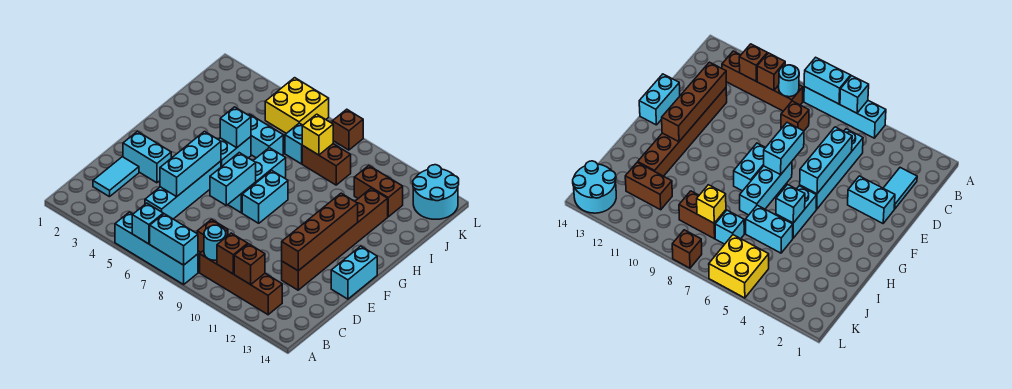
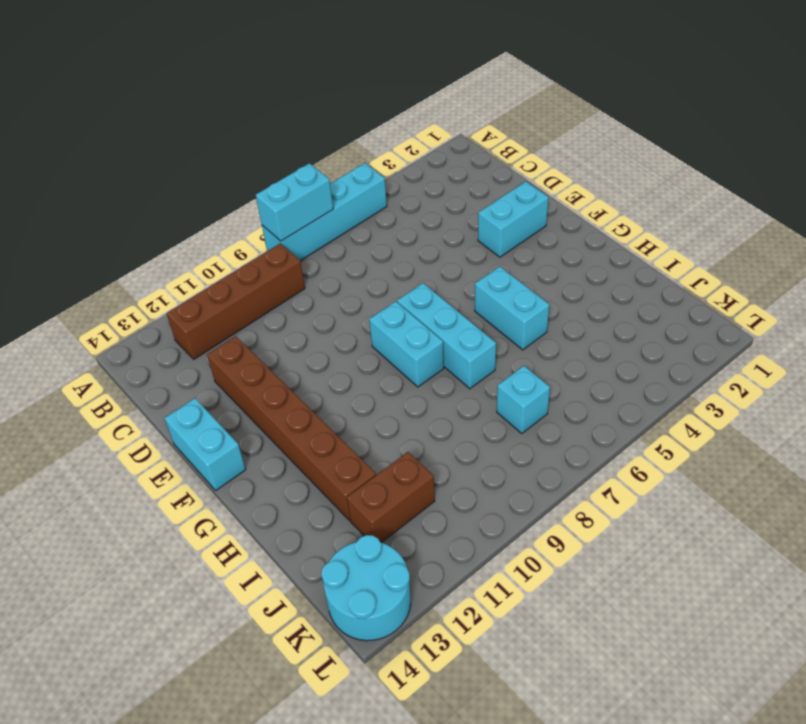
none -> cyan 1x2 tile [93,157,139,197]
none -> cyan 1x4 brick [145,161,221,219]
none -> brown 1x1 brick [197,219,228,252]

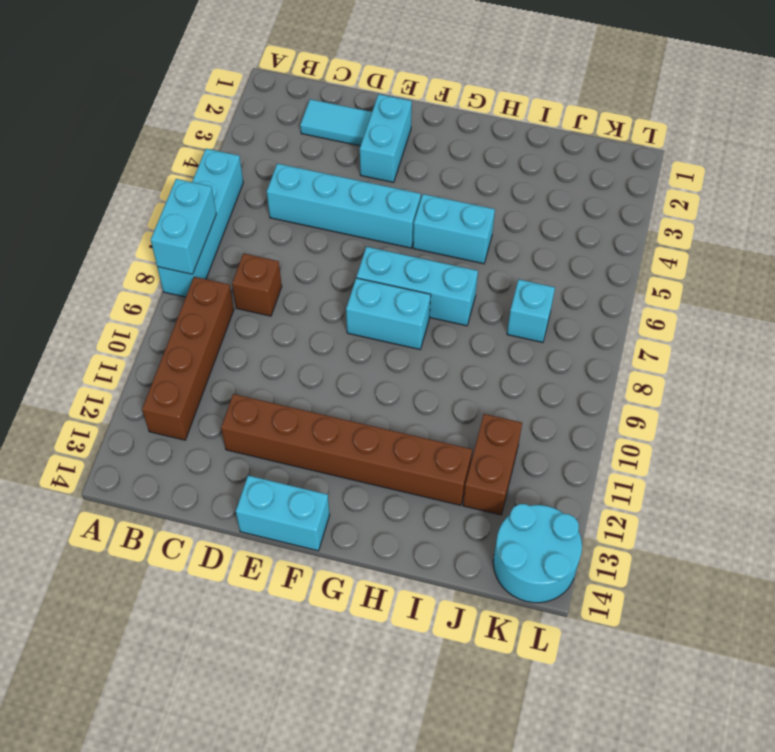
none -> cyan 1x2 brick [249,114,283,158]
none -> brown 1x2 brick [302,144,351,185]
none -> yellow 2x2 brick [265,78,329,133]

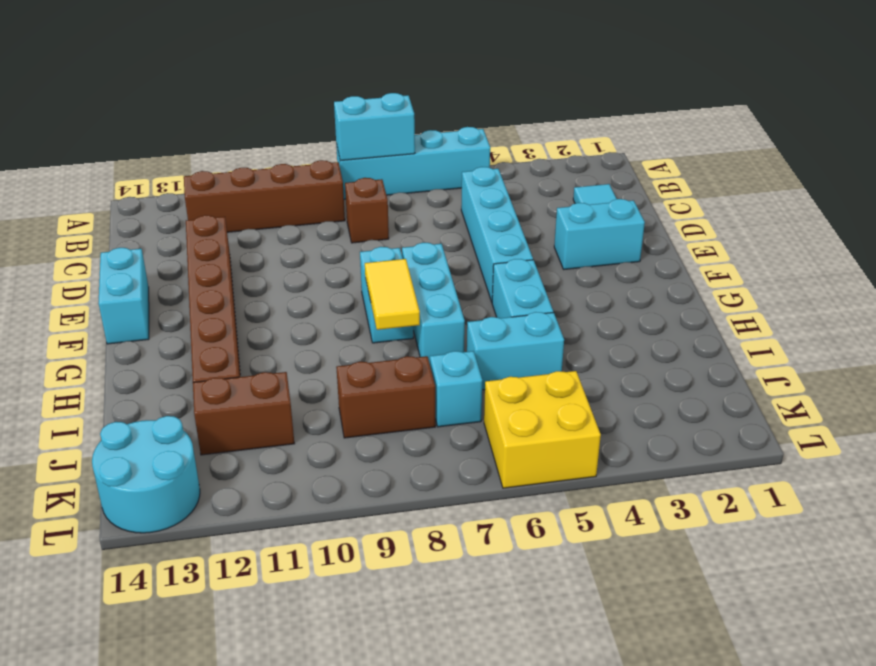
yellow 1x2 tile [365,259,420,330] -> none
none -> brown 1x1 brick [332,109,363,150]
none -> cyan 1x1 brick [132,203,163,244]
none -> cyan 1x1 round brick [204,225,226,260]

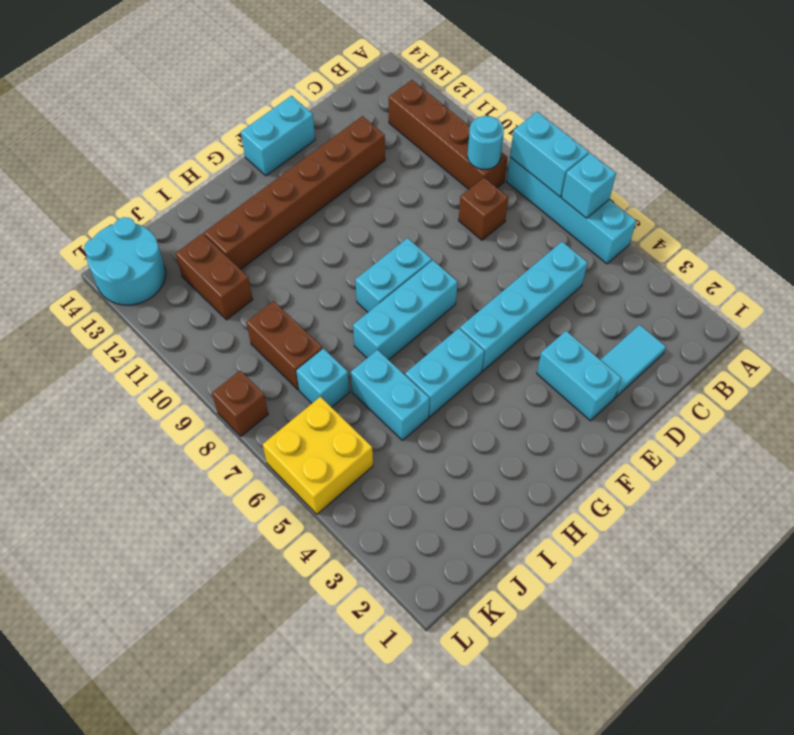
none -> brown 1x1 brick [217,233,248,274]
none -> brown 1x1 brick [234,244,265,285]
none -> cyan 1x3 brick [160,131,221,197]

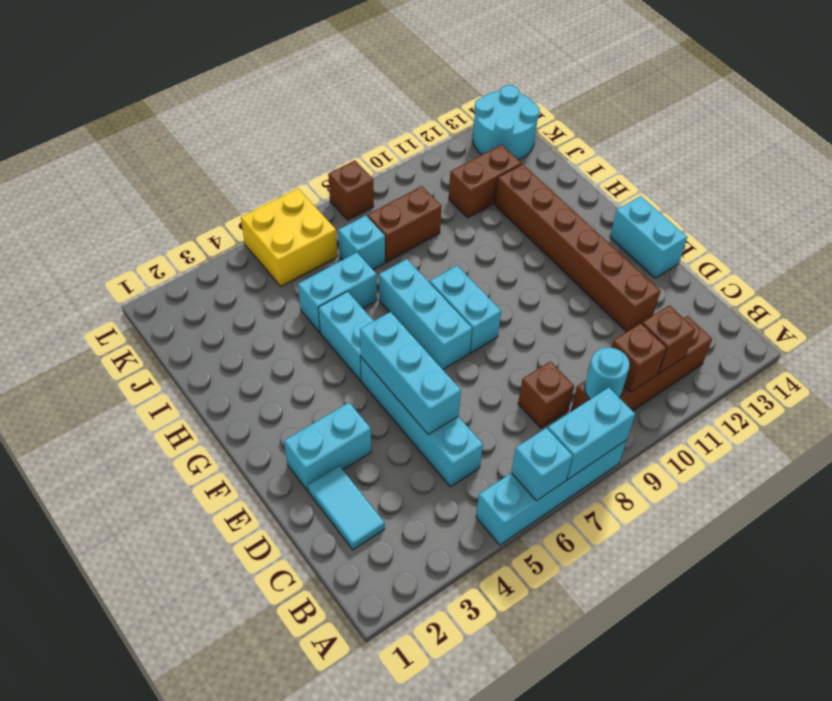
none -> brown 1x4 brick [282,193,358,271]
none -> cyan 1x2 brick [210,153,256,205]
none -> cyan 1x1 brick [220,107,251,148]

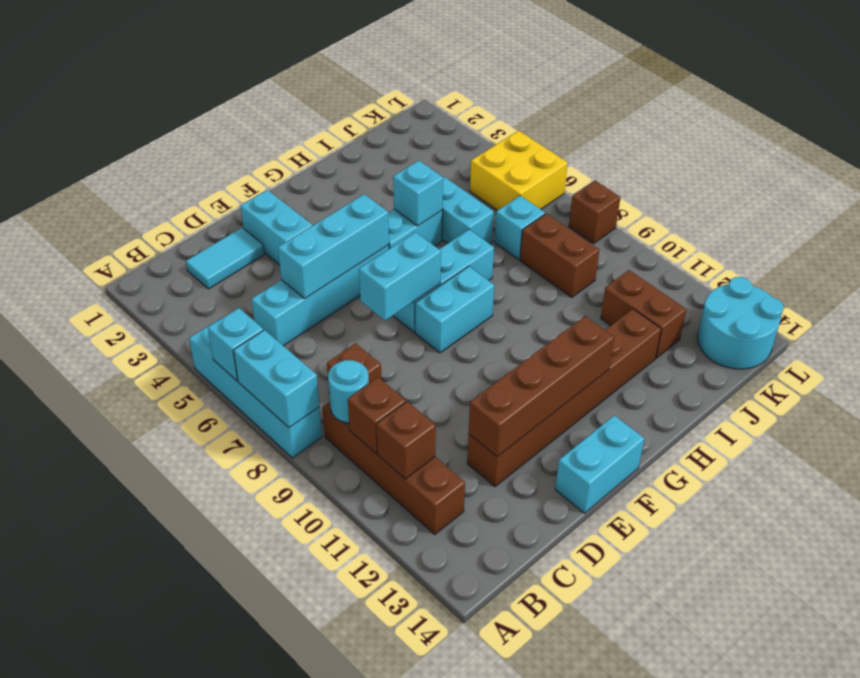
none -> yellow 1x1 brick [302,114,333,155]

